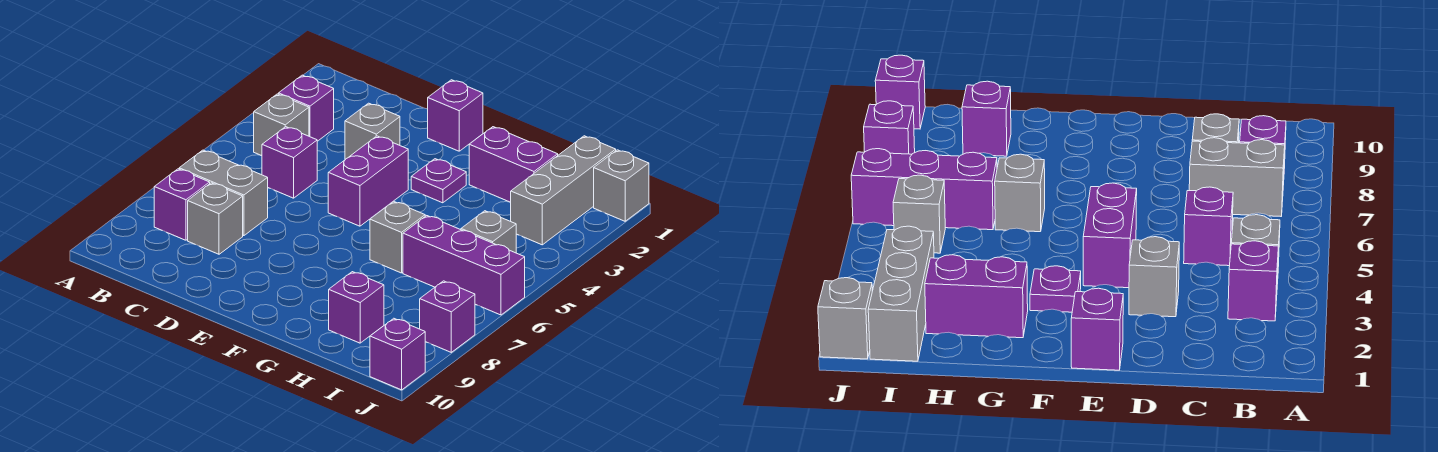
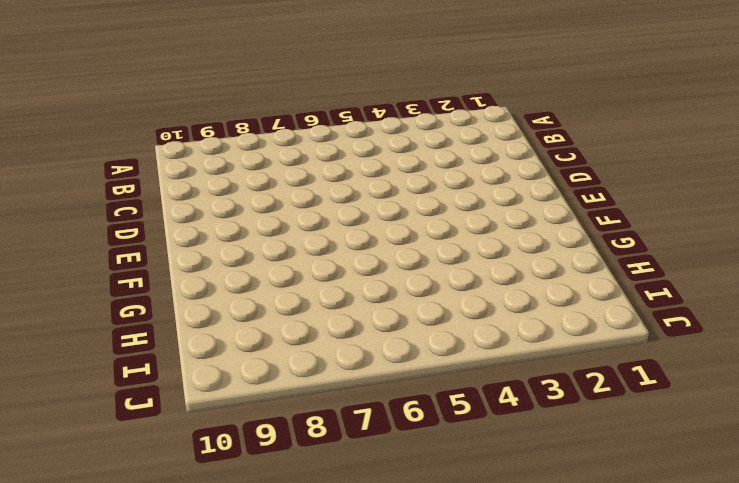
none -> purple 1x1 brick [279,75,334,141]
none -> grey 1x1 brick [254,94,309,156]
none -> grey 1x2 brick [179,150,268,236]

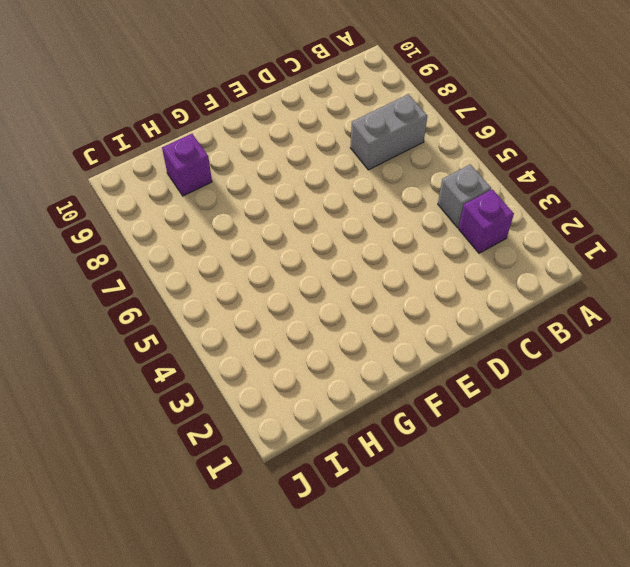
none -> purple 1x1 brick [154,169,210,240]
none -> purple 1x1 brick [262,127,317,198]
none -> grey 1x1 brick [188,183,243,254]

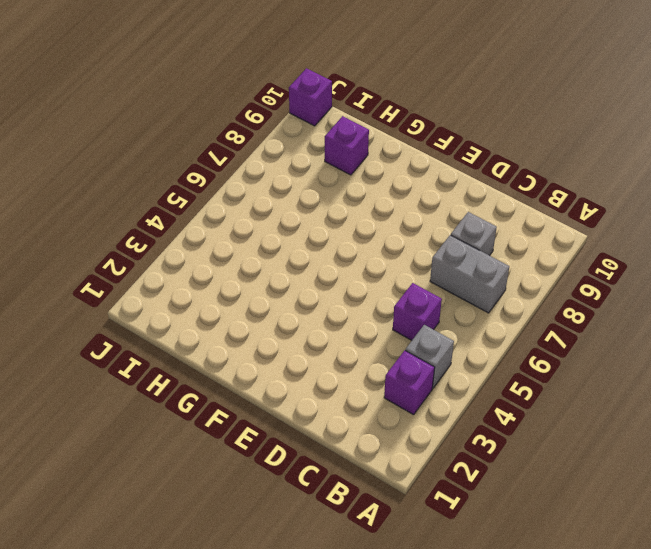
none -> purple 1x1 brick [154,169,210,240]
none -> grey 1x1 brick [345,103,400,160]
none -> purple 1x1 brick [428,80,483,151]

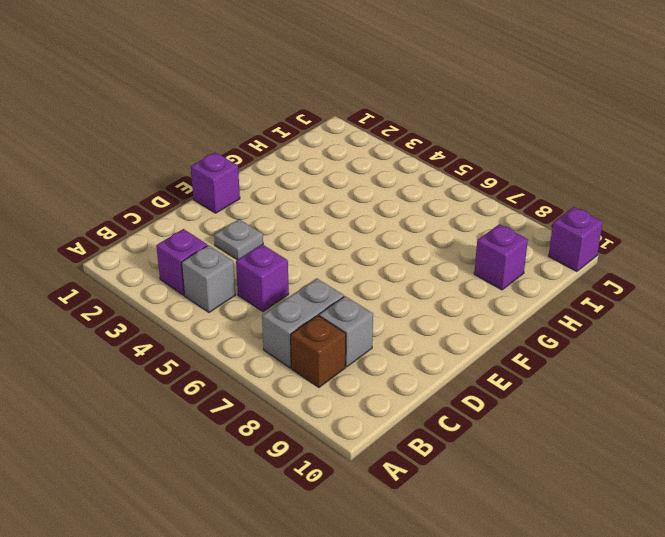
brown 1x1 brick [291,315,346,388] -> purple 1x1 brick [154,169,210,240]
grey 1x1 plate [214,219,263,260] -> grey 1x1 brick [345,103,400,160]
none -> purple 1x2 brick [328,136,408,226]
none -> purple 1x1 plate [411,159,466,203]
none -> purple 1x2 brick [469,127,558,202]

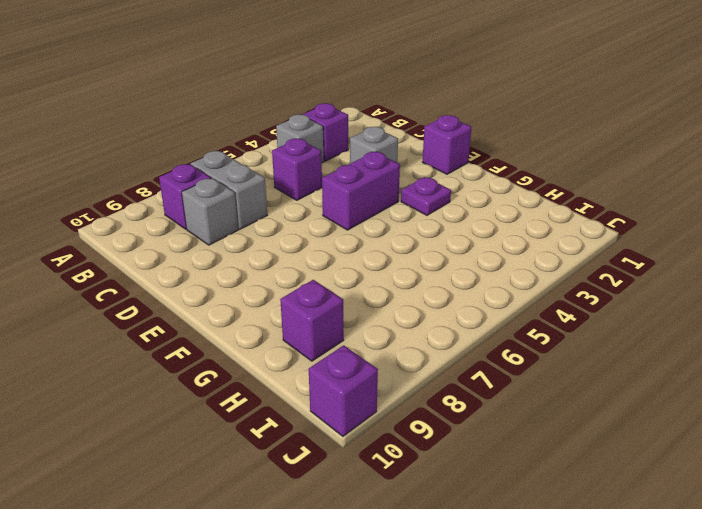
none -> purple 1x2 brick [469,127,558,202]
none -> grey 1x1 brick [370,201,425,273]
none -> purple 1x3 brick [403,216,525,315]

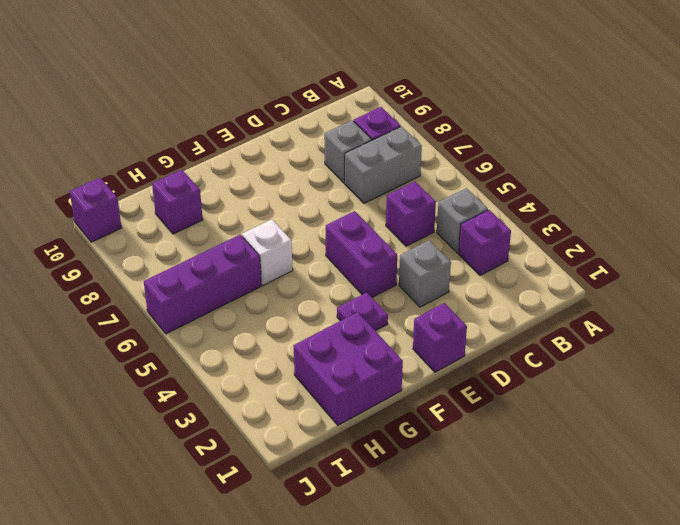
purple 2x2 brick [294,312,403,425] -> purple 1x2 brick [469,127,558,202]
white 1x1 brick [242,219,293,285] -> grey 1x1 brick [370,201,425,273]
none -> grey 1x3 brick [511,136,616,245]
none -> grey 1x1 brick [461,211,516,253]
none -> grey 1x1 brick [594,150,649,221]

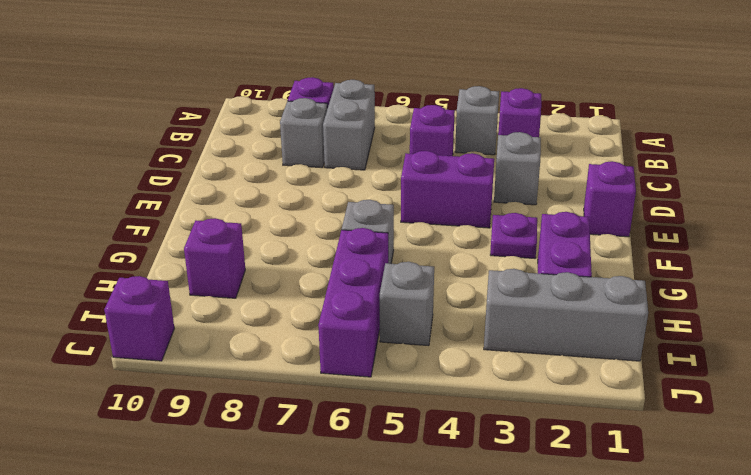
none -> grey 1x1 brick [594,150,649,221]
none -> purple 1x1 brick [420,281,475,352]

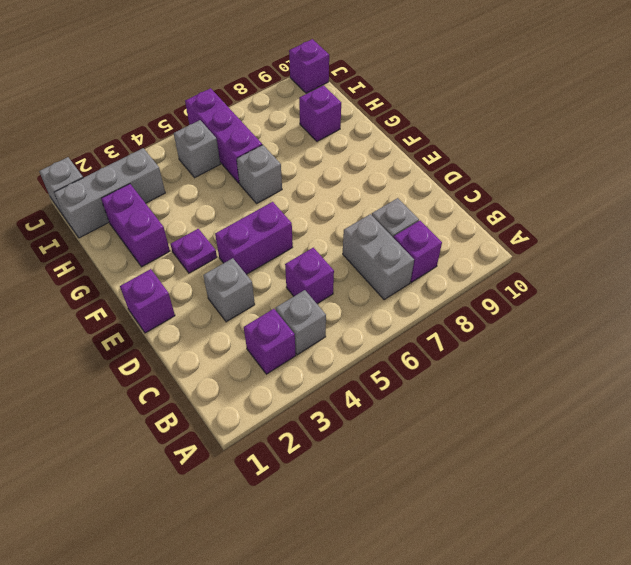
none -> purple 1x1 brick [420,281,475,352]

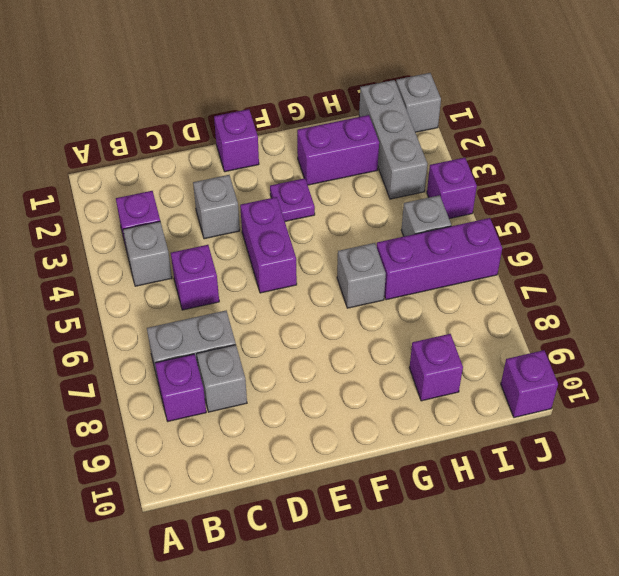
purple 1x1 brick [427,158,477,219] -> purple 1x1 brick moved to [420,281,475,352]

